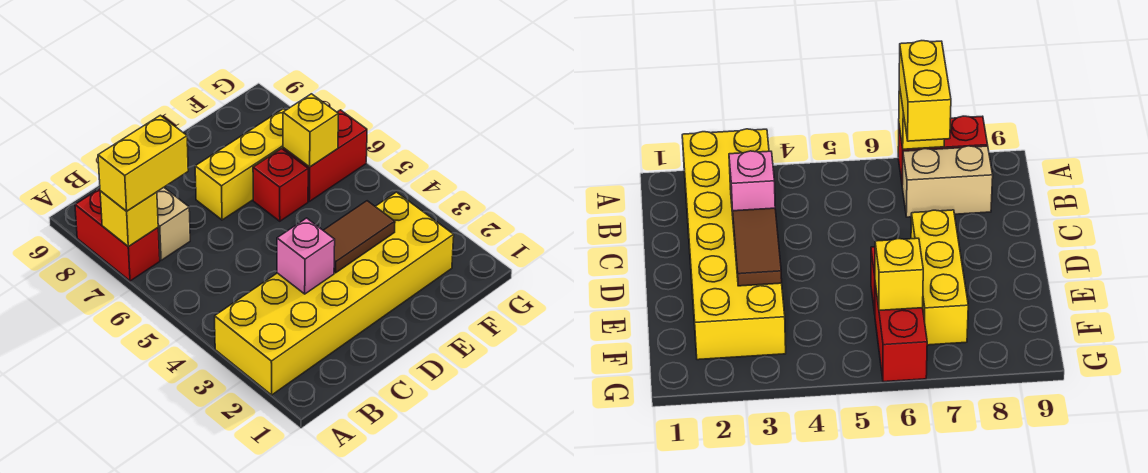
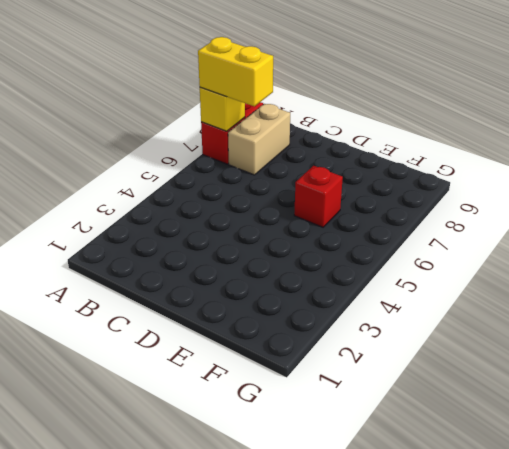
none -> yellow 2x6 brick [215,192,454,395]
none -> yellow 1x3 brick [195,109,286,220]

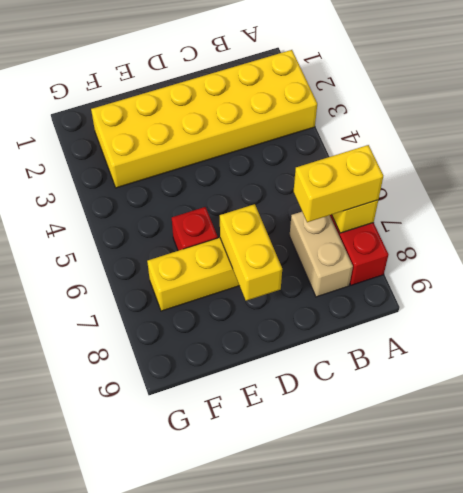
yellow 1x2 brick [220,204,282,301] -> none
none -> red 1x2 brick [283,110,367,201]
none -> pink 1x1 brick [277,218,335,294]

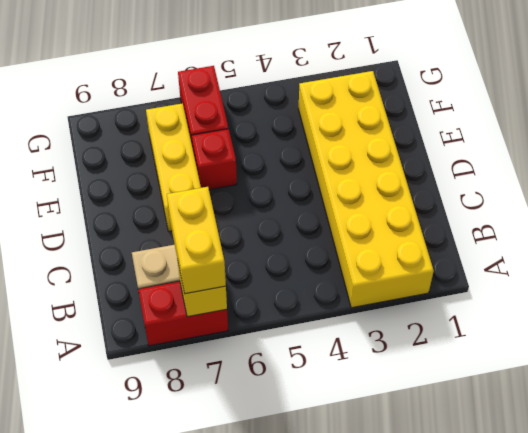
none -> pink 1x1 brick [277,218,335,294]
none -> brown 1x2 tile [323,201,395,273]

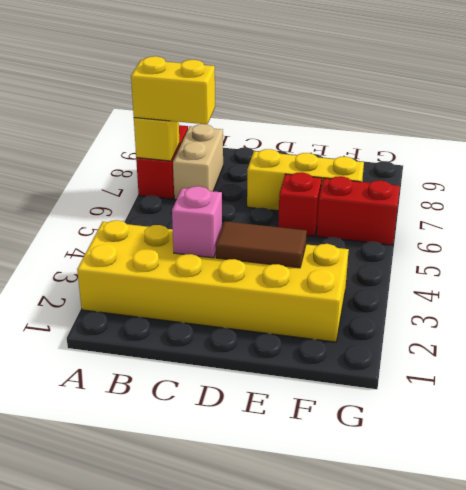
none -> yellow 1x1 brick [283,94,338,167]

